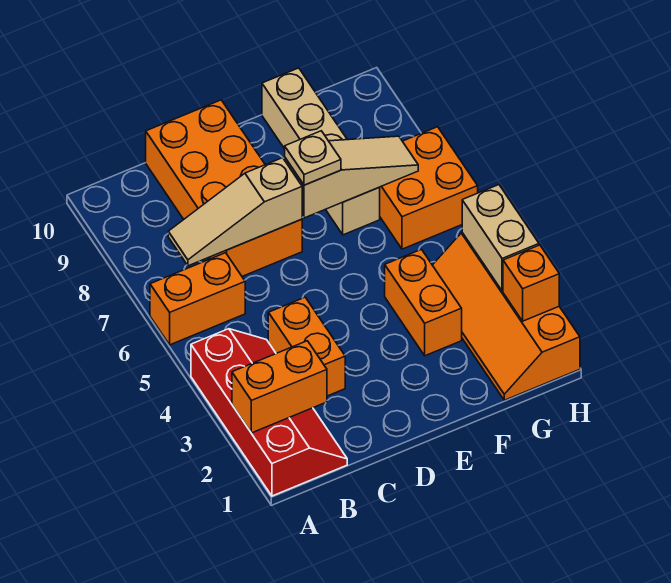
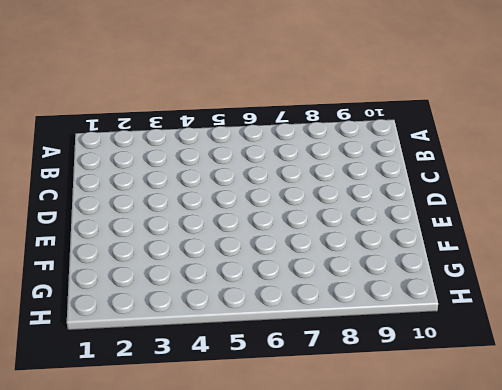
none -> red 2x4 slope [191,329,347,496]
none -> orange 1x2 brick [150,253,245,345]
none -> orange 1x2 brick [268,297,345,396]

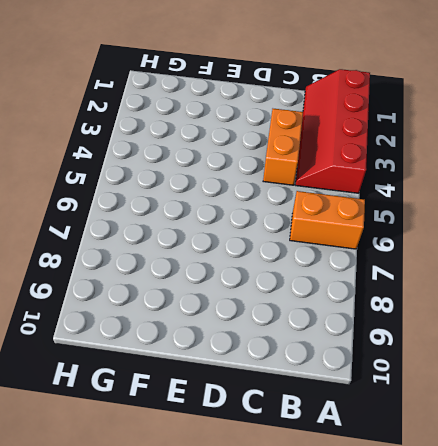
none -> orange 2x4 brick [146,100,302,276]
none -> orange 1x2 brick [385,249,462,356]
none -> tan 1x4 brick [262,68,380,235]

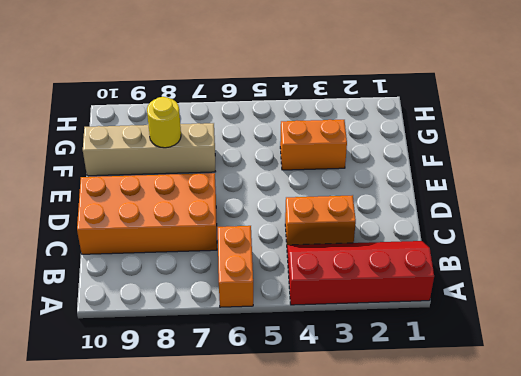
yellow 1x1 round brick [147,97,181,148] -> none
none -> orange 2x4 slope [433,233,580,400]
none -> orange 2x2 brick [380,127,478,249]
none -> orange 1x2 brick [232,341,327,433]

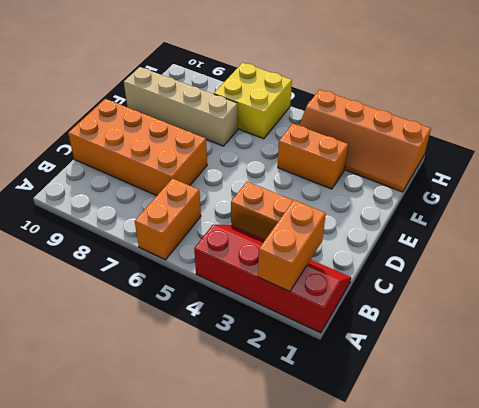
yellow 2x2 brick [214,63,292,139] -> orange 2x2 brick [380,127,478,249]
none -> tan 1x3 slope [168,158,302,266]
none -> tan 1x3 slope [285,136,418,218]
none -> orange 1x1 brick [503,245,559,321]

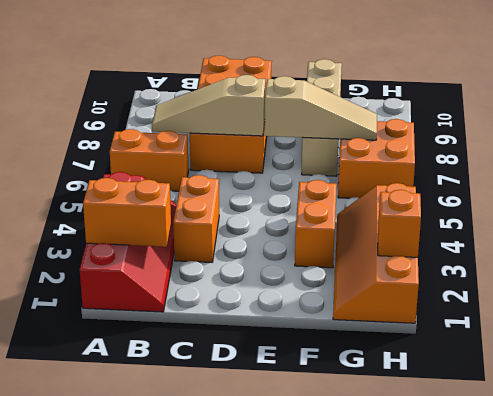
none -> tan 1x2 brick [462,185,539,291]
none -> tan 1x1 plate [285,131,341,185]

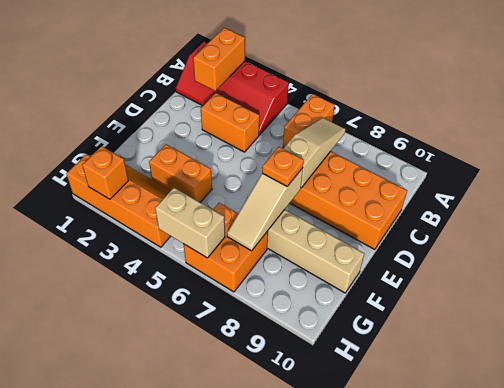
orange 1x1 plate [262,147,304,186] -> tan 1x1 plate [285,131,341,185]
tan 1x2 brick [155,188,225,258] -> tan 1x2 brick moved to [462,185,539,291]

